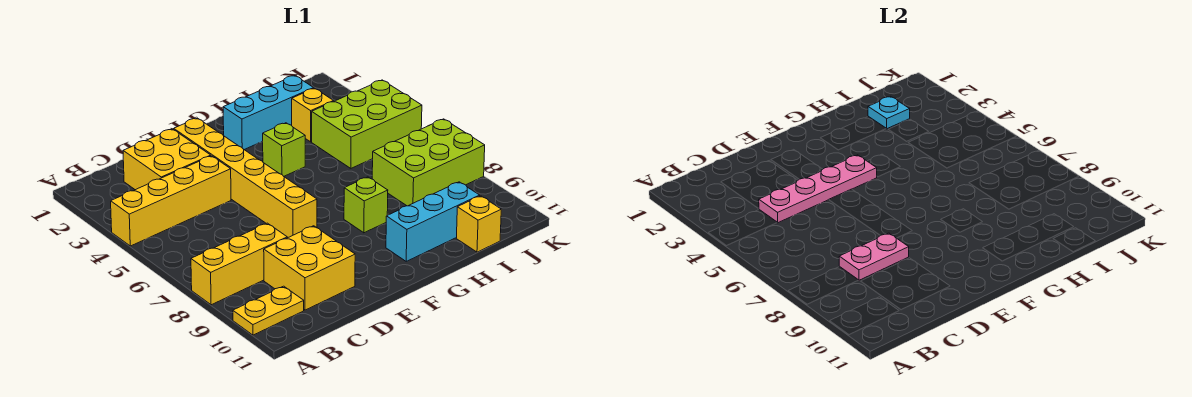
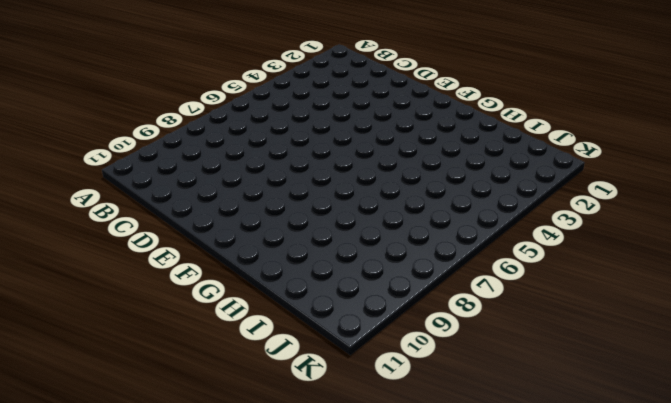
none -> yellow 1x4 brick [111,156,231,246]
none -> yellow 1x3 brick [191,223,287,305]
none -> yellow 1x2 plate [233,286,304,335]

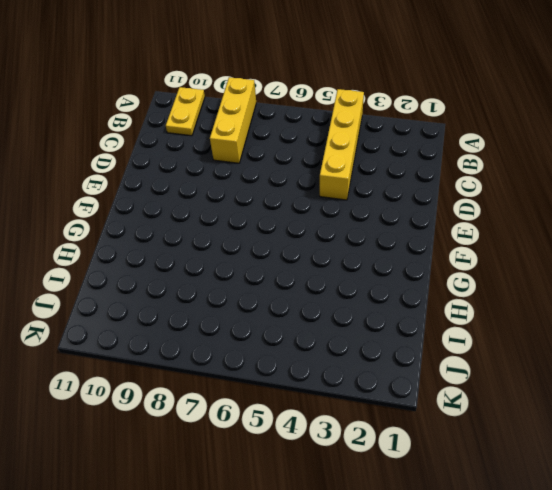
none -> yellow 2x2 brick [123,129,211,190]
none -> yellow 2x2 brick [264,226,355,310]
none -> yellow 1x6 brick [174,118,317,238]

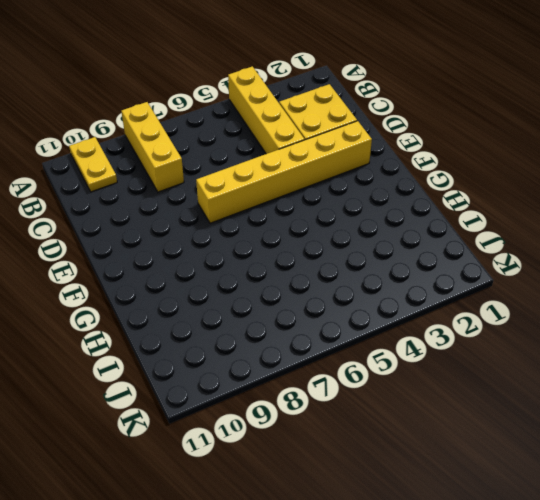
none -> yellow 2x2 brick [264,226,355,310]
none -> cyan 1x3 brick [223,76,314,150]
none -> lime 1x1 brick [263,123,305,176]

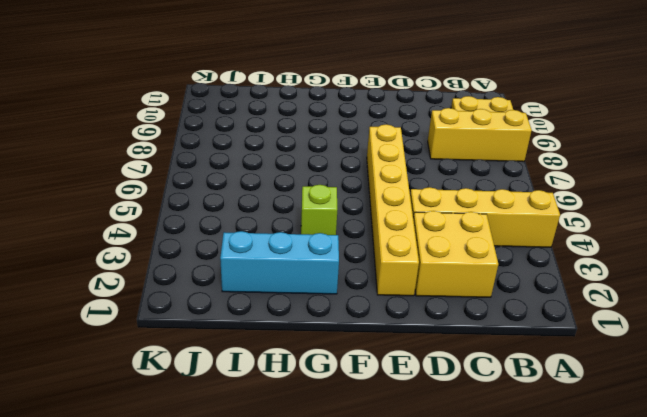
none -> yellow 2x2 brick [264,226,355,310]
none -> lime 1x1 brick [344,177,388,233]
none -> cyan 1x3 brick [386,182,480,261]

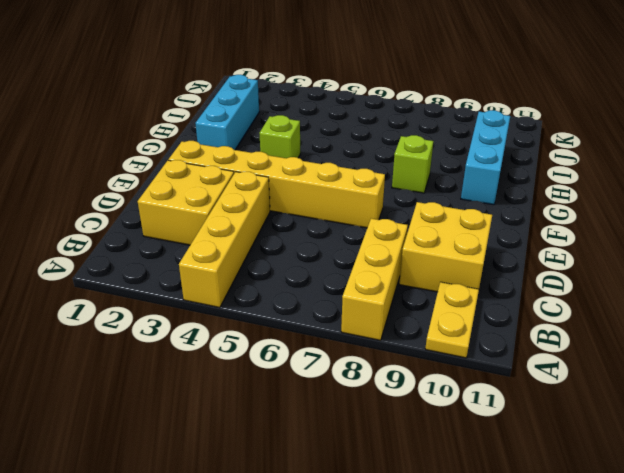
none -> yellow 1x1 brick [292,88,334,142]
none -> lime 2x3 brick [312,80,422,168]
none -> lime 2x3 brick [372,119,485,206]

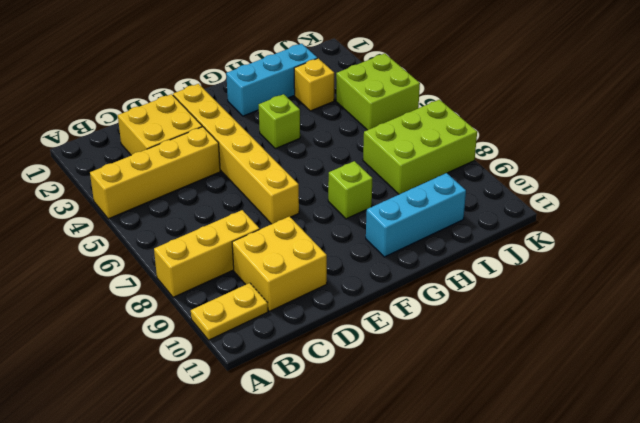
lime 2x2 brick [336,53,420,130] -> lime 2x3 brick [312,80,422,168]
none -> yellow 1x1 brick [456,196,501,252]
none -> pink 1x4 plate [759,155,877,223]
none -> pink 1x2 plate [839,233,909,280]

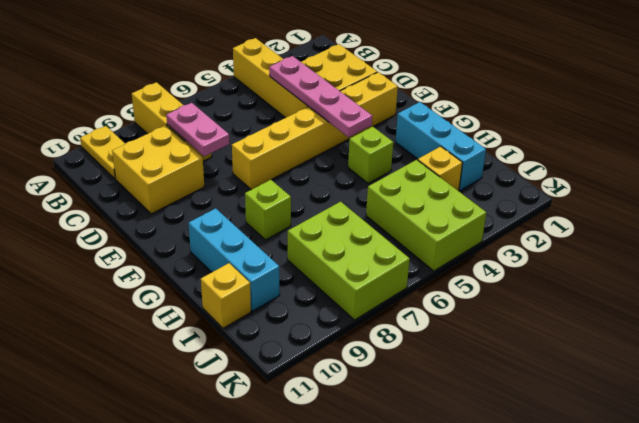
none -> cyan 1x1 plate [868,96,910,129]

